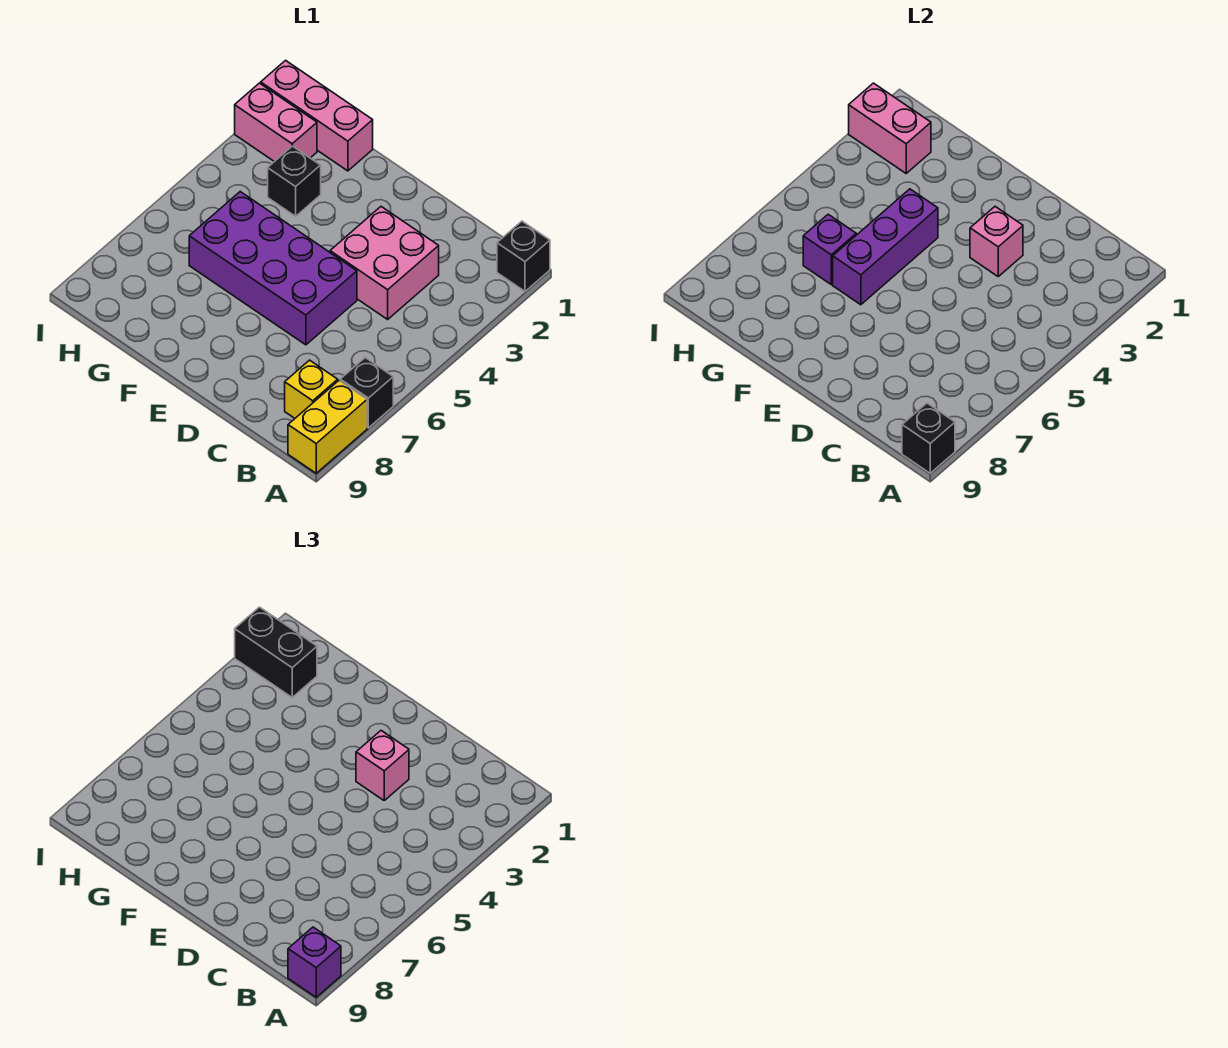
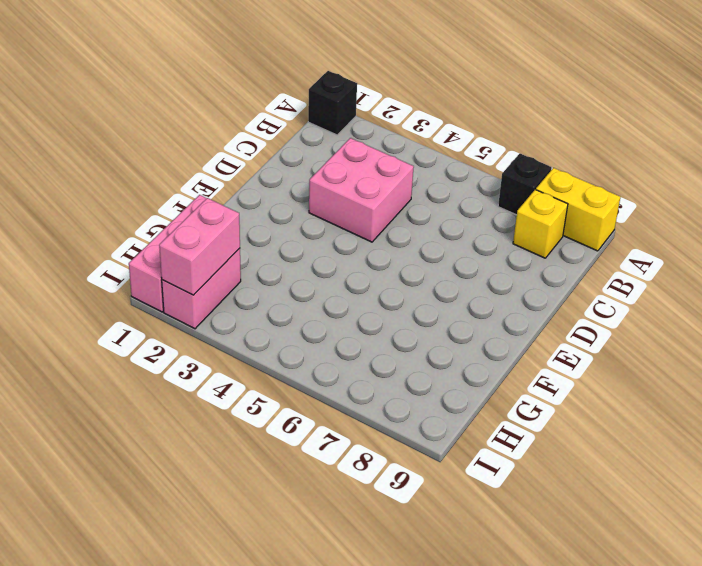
none -> purple 2x4 brick [189,192,357,345]
none -> black 1x1 brick [268,146,321,216]
none -> black 1x1 brick [902,403,955,473]

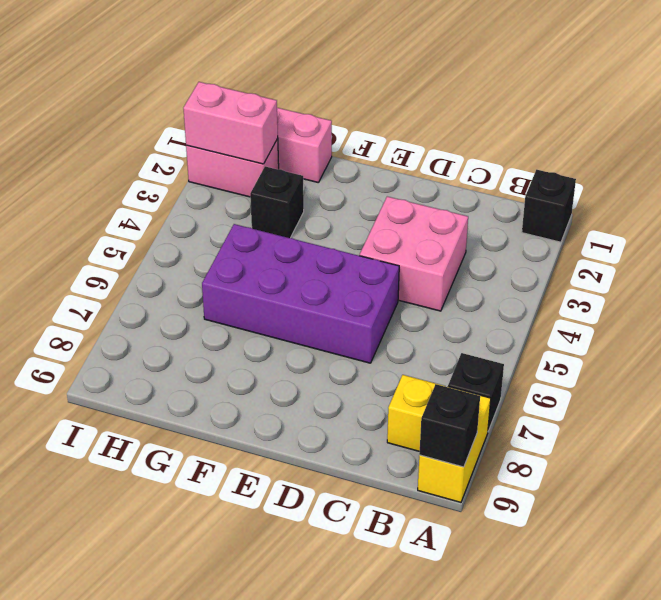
none -> pink 1x1 brick [970,207,1023,276]
none -> purple 1x3 brick [833,189,938,305]
none -> purple 1x1 brick [803,214,856,284]

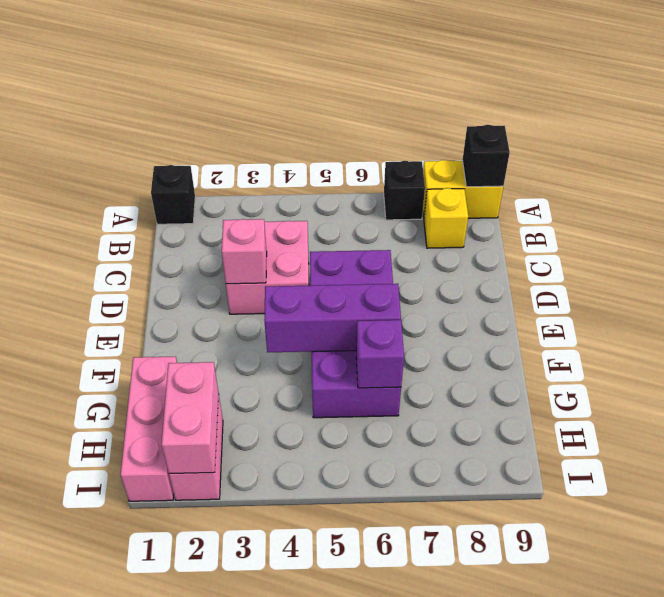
none -> black 1x1 brick [268,146,321,216]
none -> purple 1x1 brick [288,927,341,997]
none -> pink 1x1 brick [356,731,409,800]

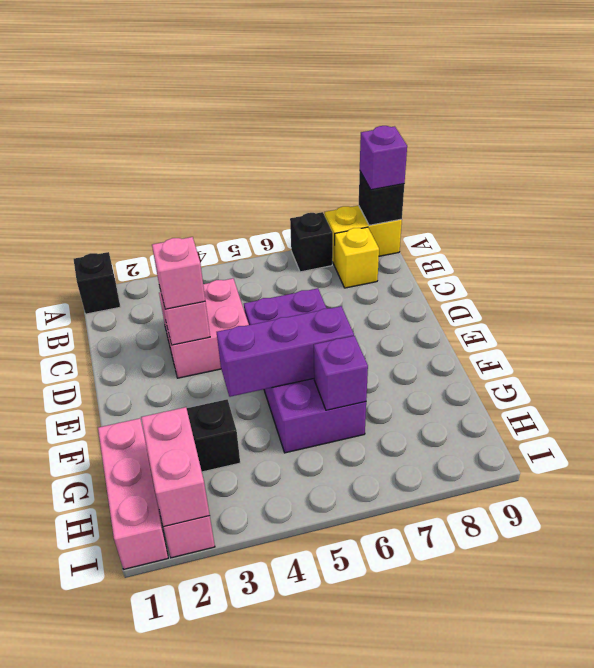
none -> black 1x2 brick [235,607,317,697]

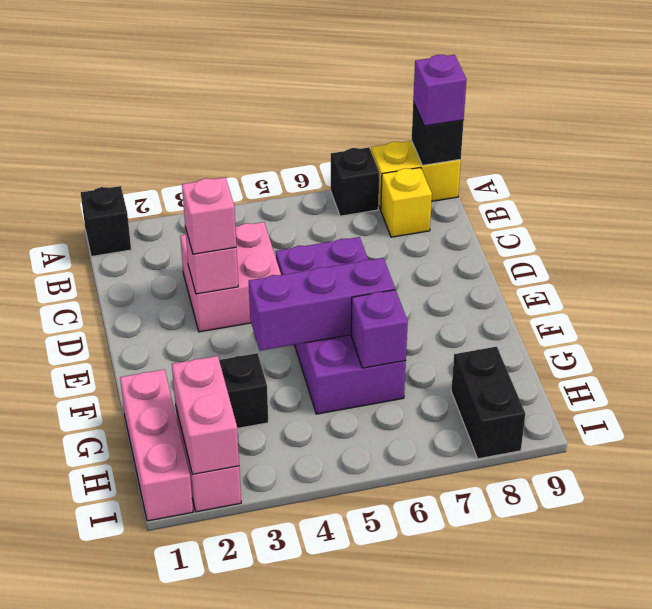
black 1x2 brick [451,347,525,459] -> black 1x2 brick moved to [235,607,317,697]

